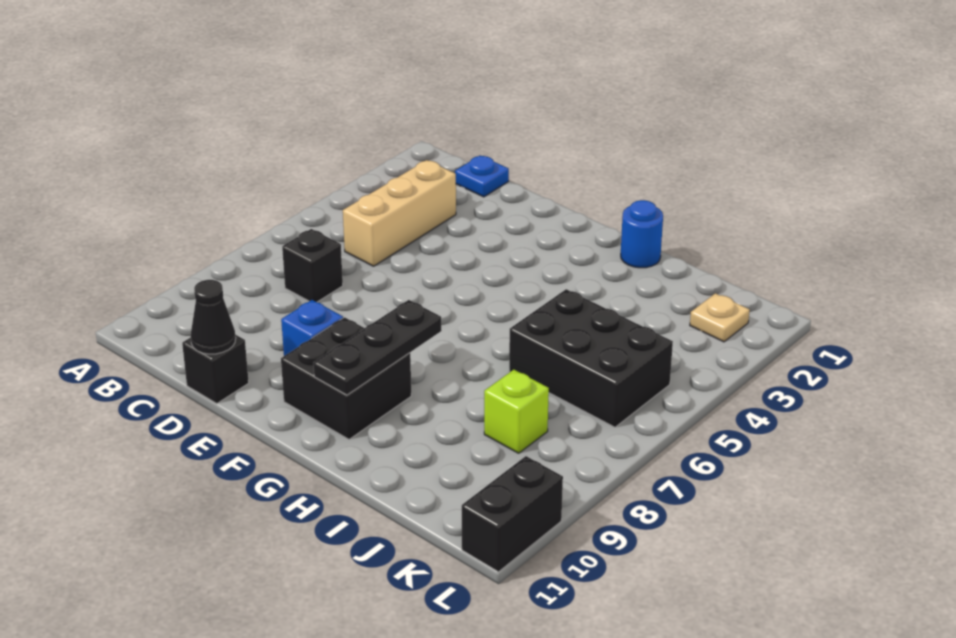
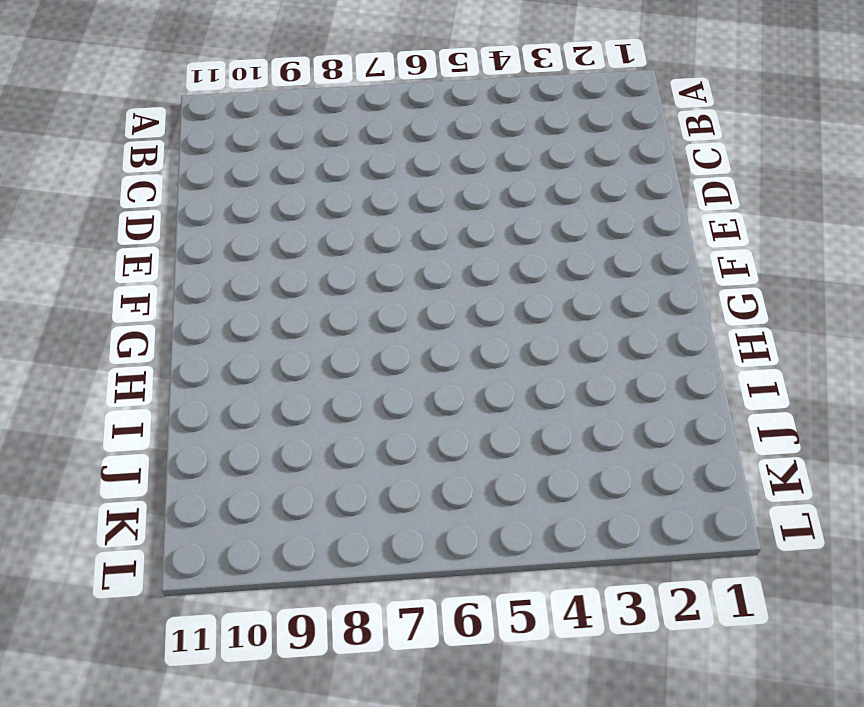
none -> blue 1x1 plate [455,156,509,197]
none -> tan 1x3 brick [343,160,456,266]
none -> black 1x1 brick [282,229,343,302]

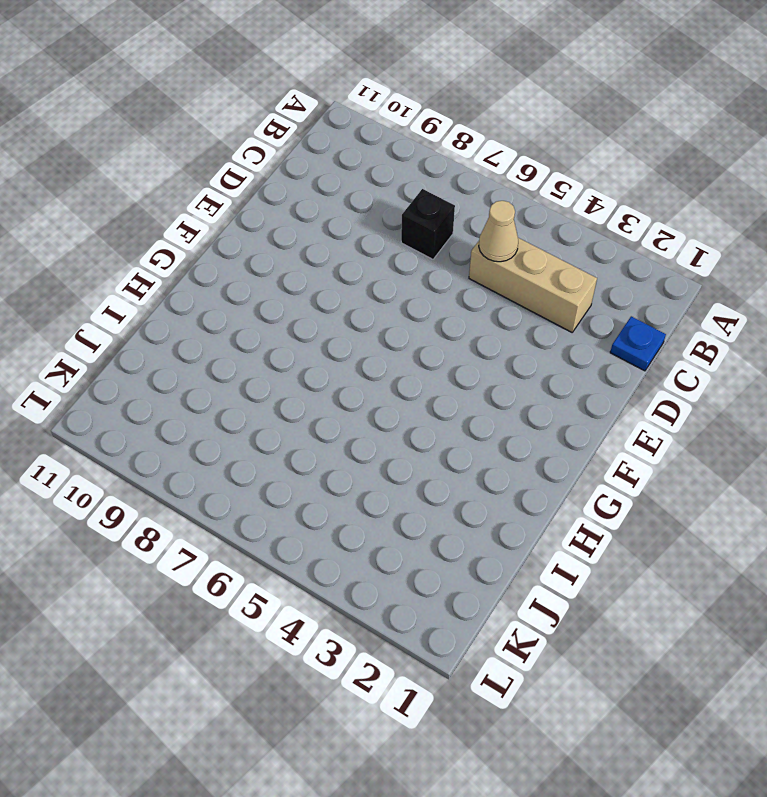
tan 1x1 cone [479,201,518,262] -> none
none -> black 1x1 brick [182,335,249,403]
none -> blue 1x1 brick [281,300,343,356]
none -> black 2x2 brick [281,317,411,439]

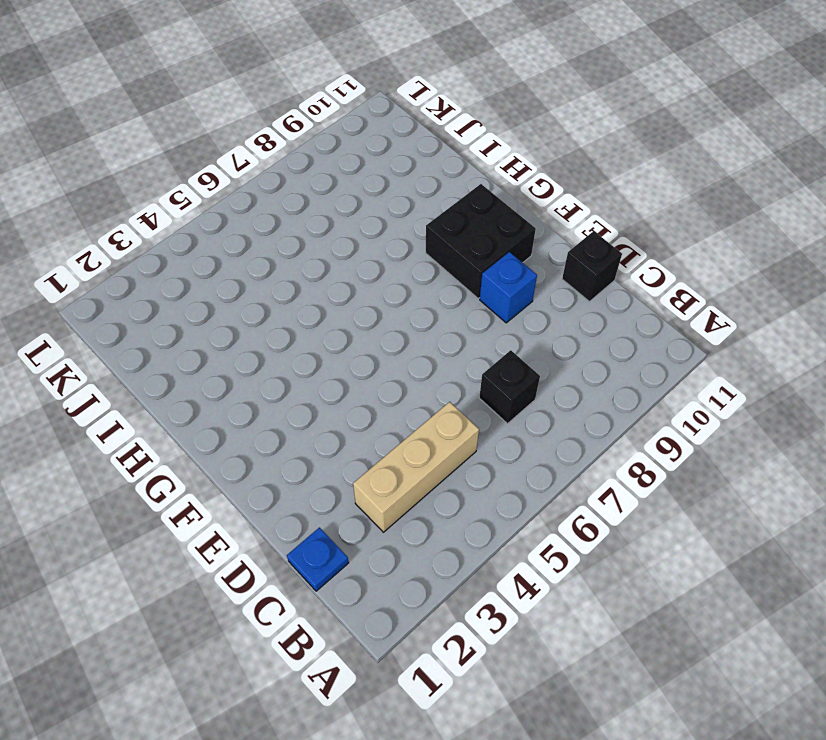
none -> blue 1x1 round brick [621,200,663,268]
none -> black 2x3 brick [509,289,673,427]
none -> lime 1x1 brick [484,370,549,453]

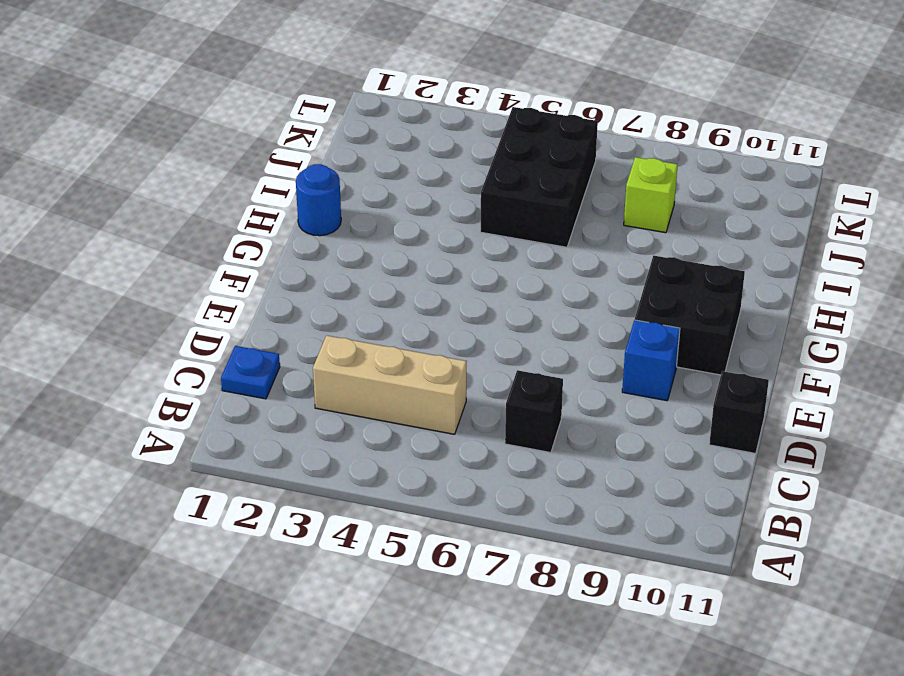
none -> tan 1x1 plate [690,293,750,342]
none -> black 1x2 brick [462,456,563,572]
none -> black 1x1 cone [191,280,236,354]

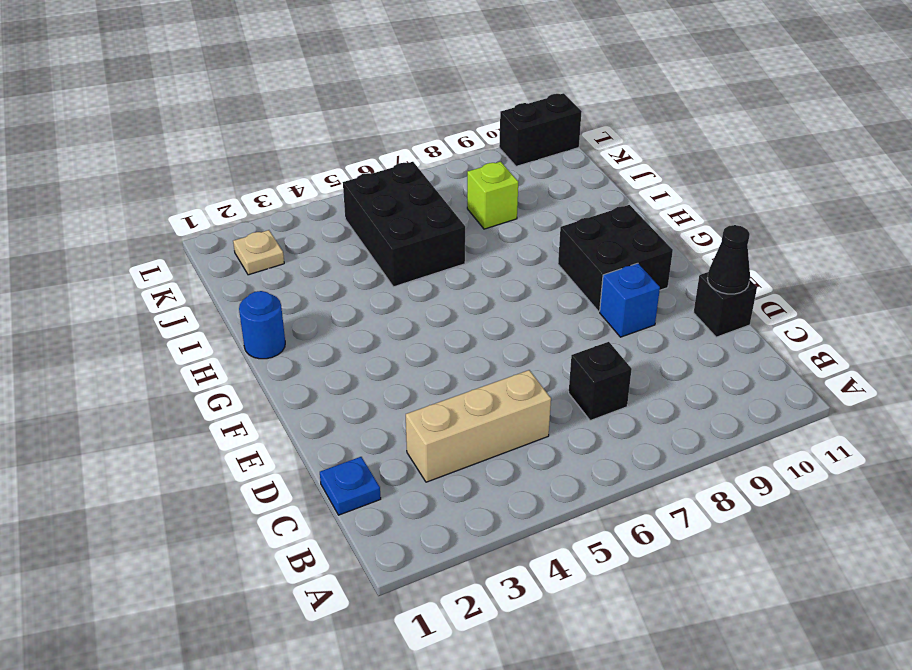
none -> black 1x3 plate [313,300,442,395]

